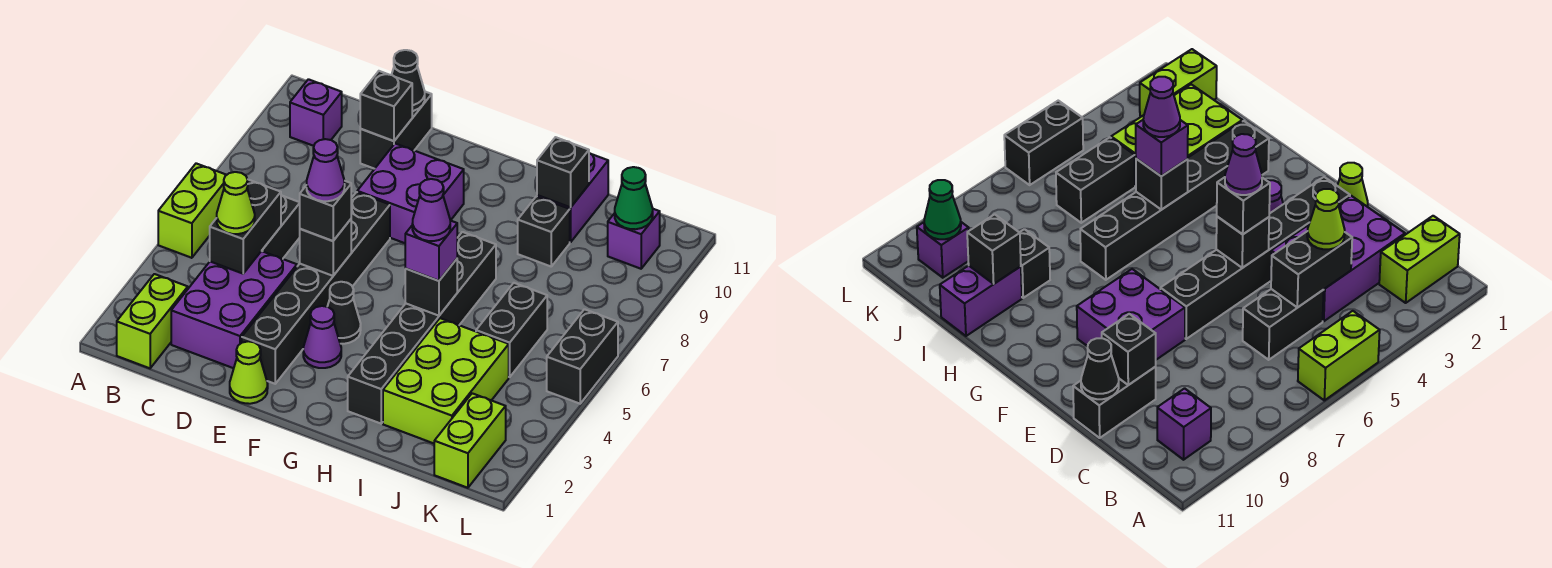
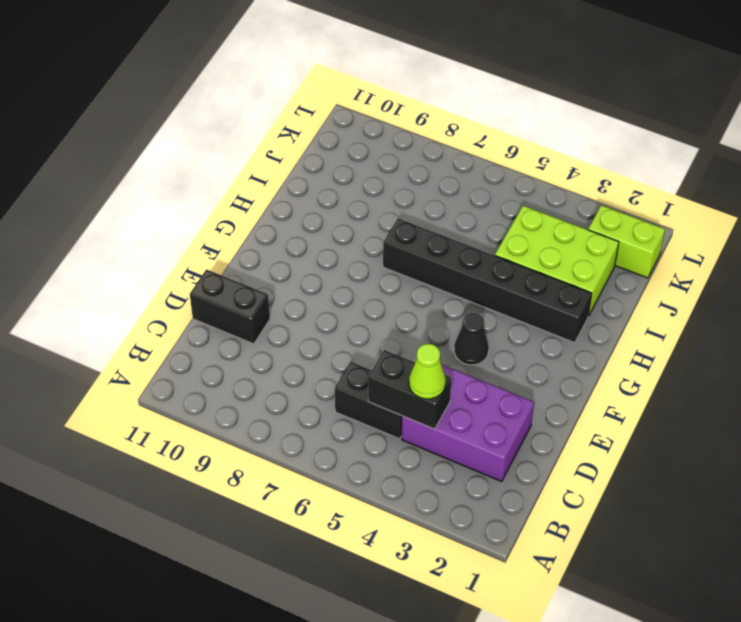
none -> lime 1x2 brick [158,163,226,258]
none -> lime 1x2 brick [117,274,188,368]
none -> purple 1x1 brick [290,79,342,146]
none -> lime 1x1 cone [230,341,268,404]

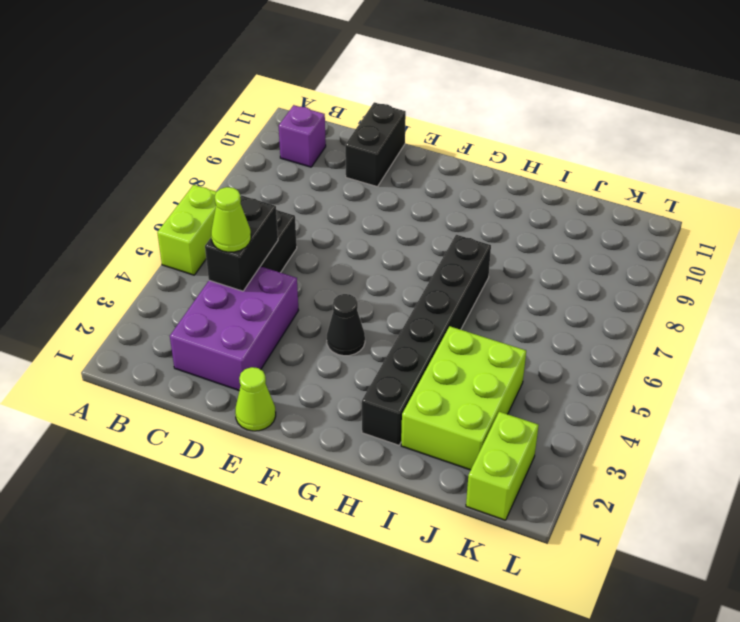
none -> lime 1x2 brick [117,274,188,368]
none -> black 1x6 brick [242,192,390,384]
none -> purple 2x2 brick [357,144,464,243]
none -> purple 1x1 cone [303,306,341,368]

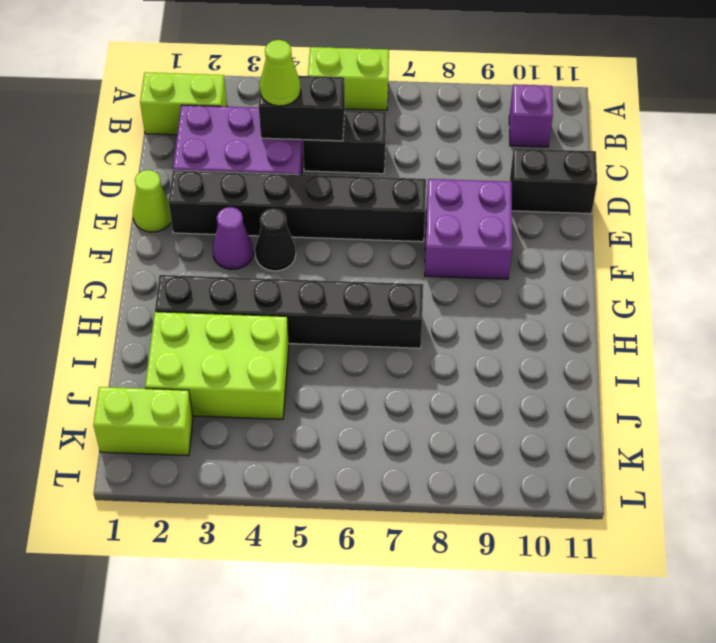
none -> black 1x1 brick [518,197,570,266]
none -> purple 1x2 brick [537,153,608,242]
none -> black 1x2 brick [476,283,547,377]
none -> purple 1x1 brick [608,209,660,269]

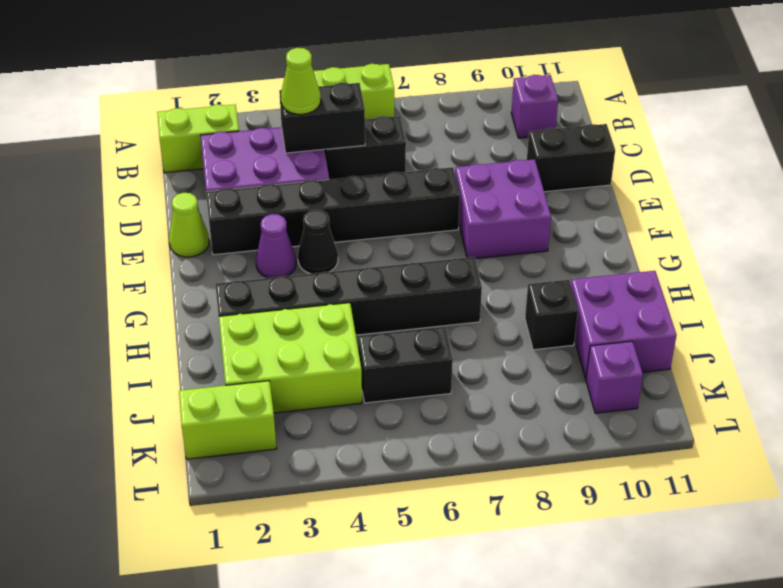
purple 2x2 brick [571,271,677,378] -> purple 1x2 brick [537,153,608,242]
none -> black 1x2 brick [547,309,618,404]
none -> black 1x1 brick [360,71,412,141]
none -> black 1x1 cone [392,50,425,111]
none -> black 1x1 brick [300,219,351,276]

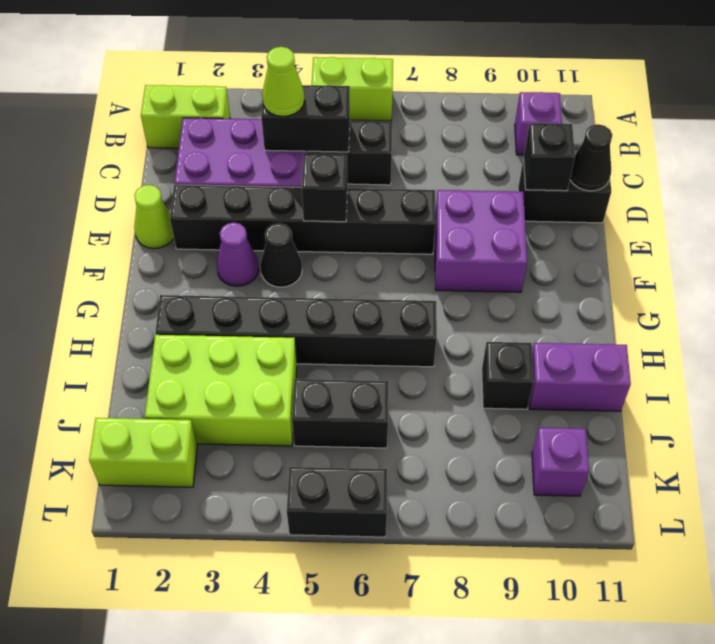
none -> black 1x1 brick [405,259,457,316]
none -> black 1x1 brick [537,137,589,207]
none -> green 1x1 cone [615,167,653,229]
none -> black 1x1 brick [300,181,351,241]

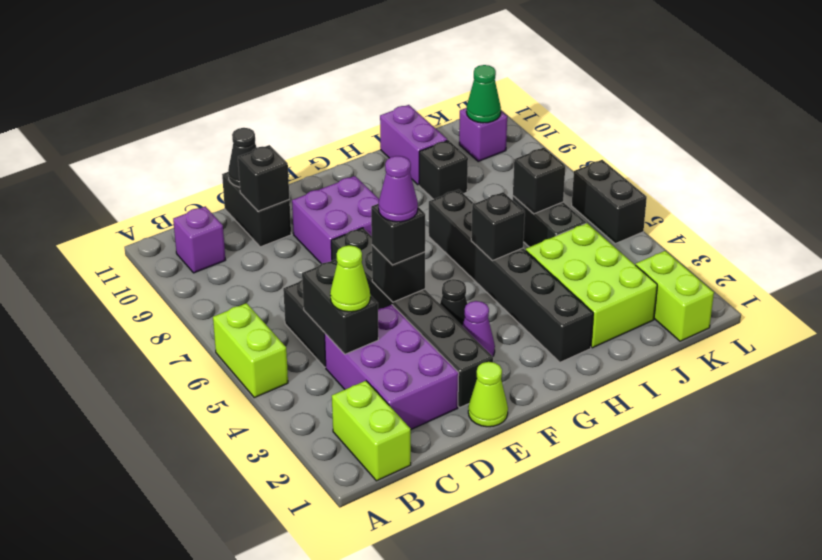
black 1x1 brick [513,148,565,214] -> black 1x1 brick moved to [537,137,589,207]
none -> purple 1x1 brick [405,221,457,281]
none -> purple 1x1 cone [412,179,450,241]

